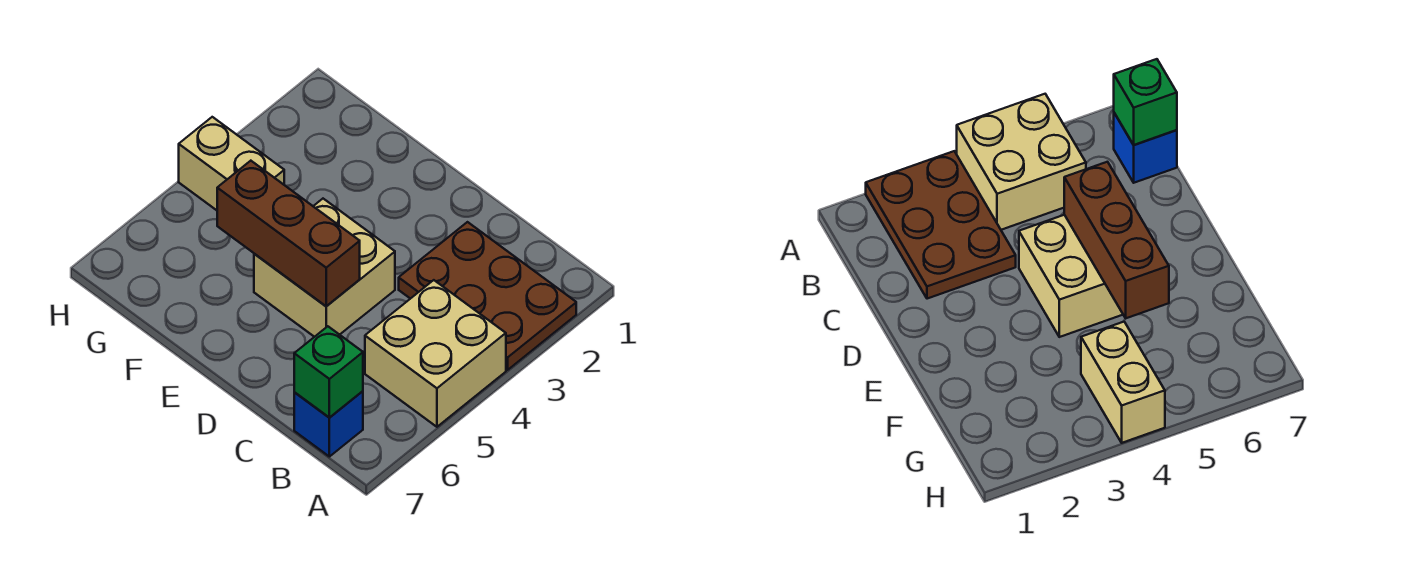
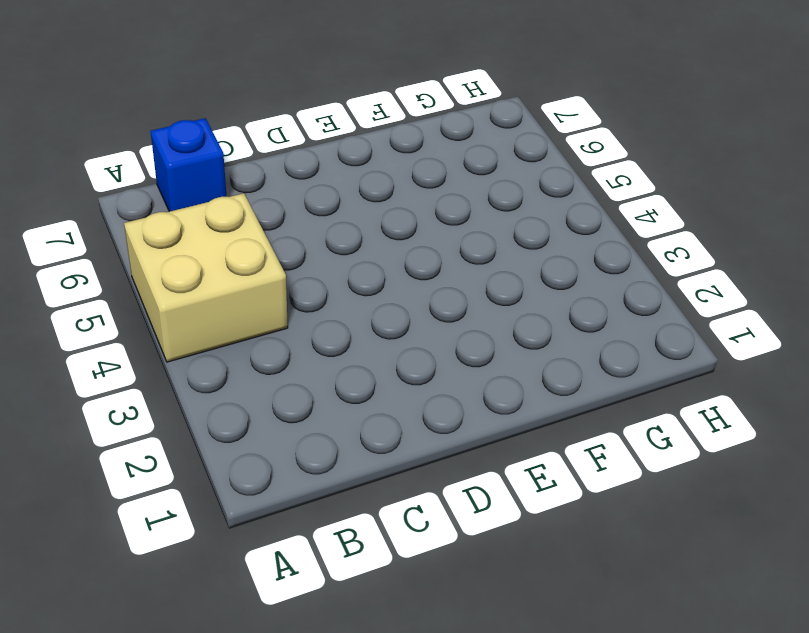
none -> brown 2x3 plate [399,222,576,370]
none -> tan 2x2 brick [254,199,395,337]

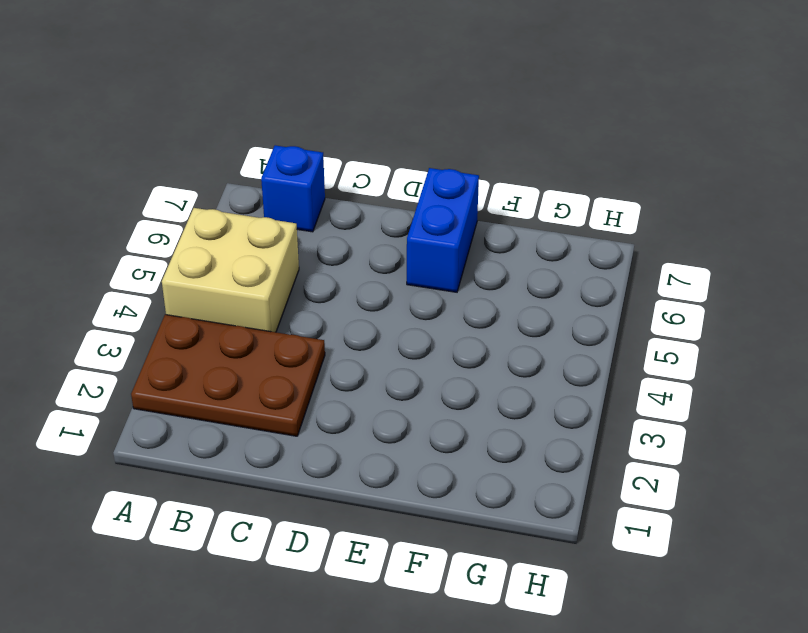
blue 1x2 brick [407,168,479,292] -> none
none -> tan 2x2 brick [254,199,395,337]
none -> tan 1x2 brick [179,117,284,210]

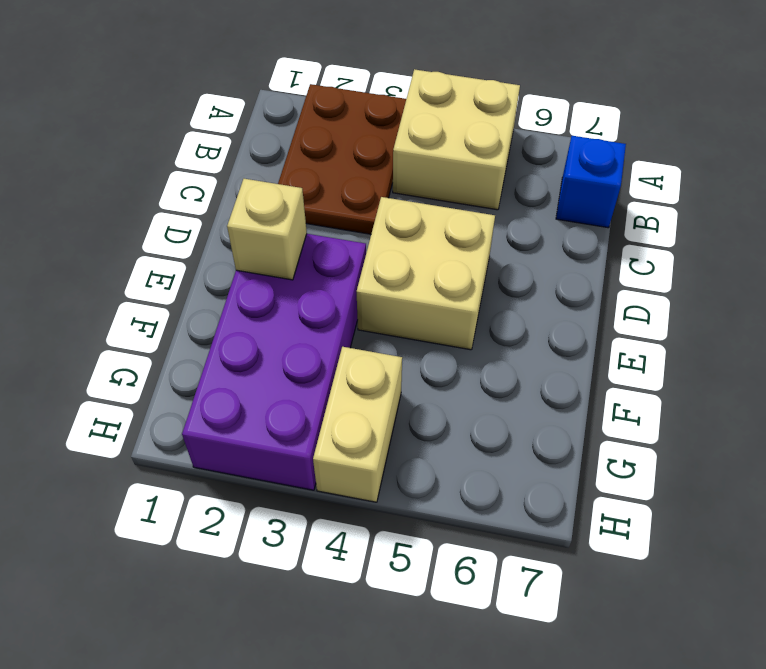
purple 2x4 brick [182,234,366,490] -> none
tan 1x1 brick [227,179,307,280] -> none
none -> green 1x1 brick [294,326,363,417]
none -> brown 1x3 brick [217,161,360,306]

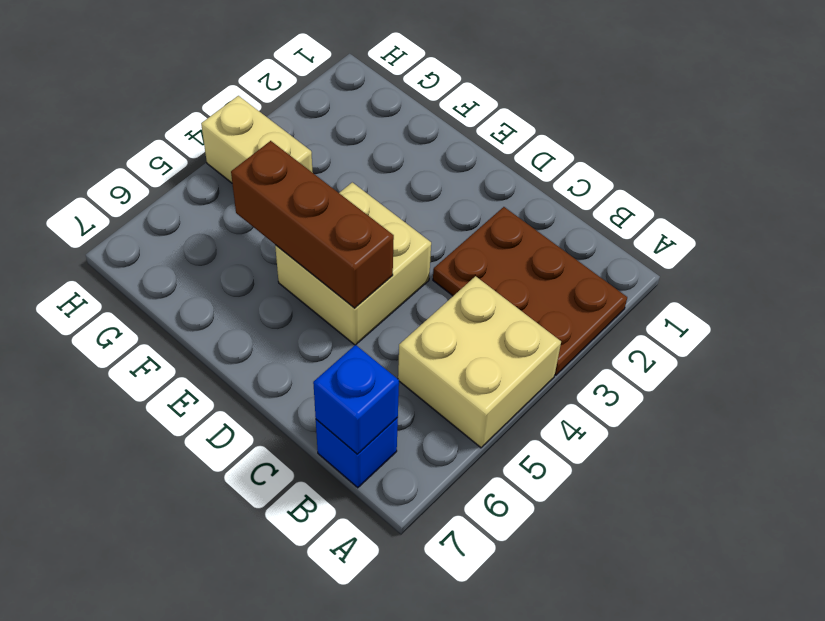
blue 1x1 brick [313,345,399,454] -> green 1x1 brick [294,326,363,417]

